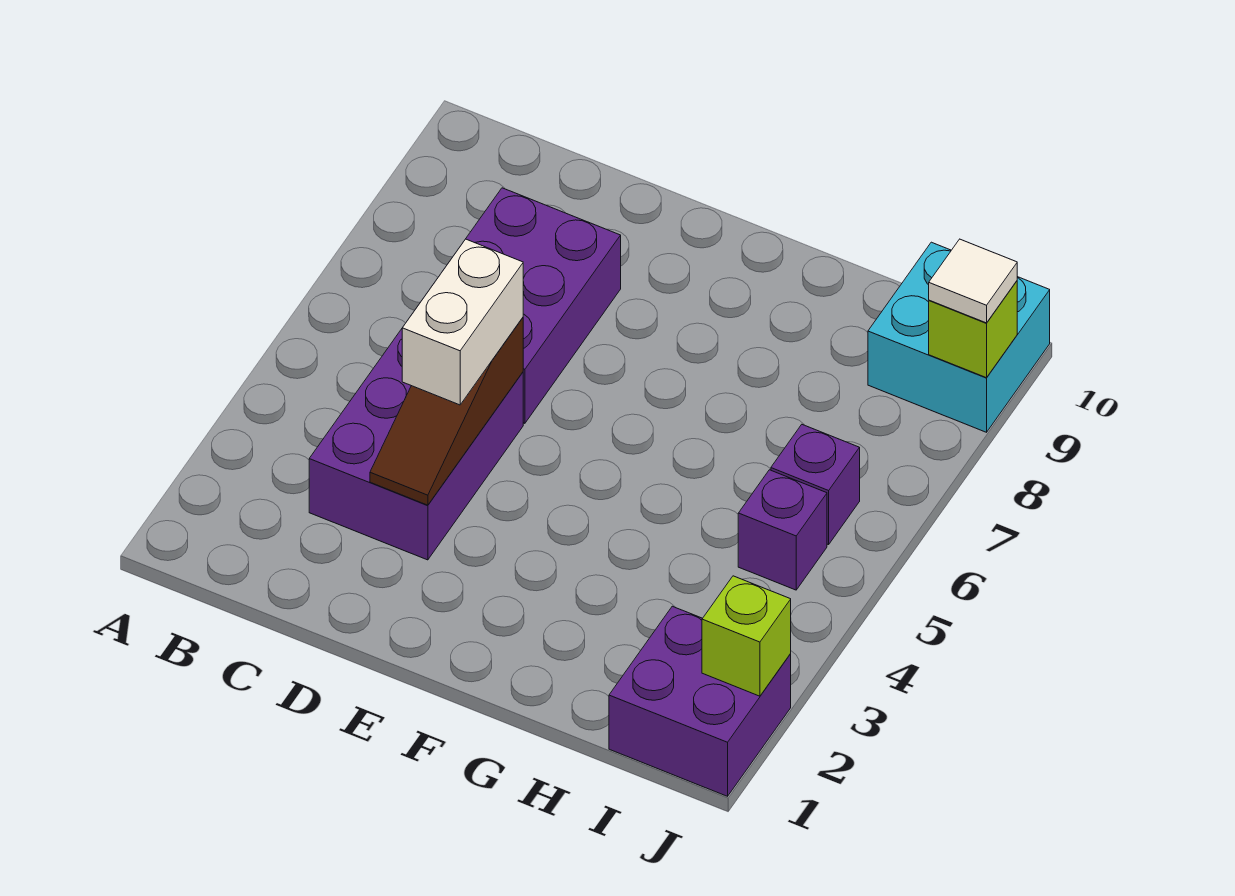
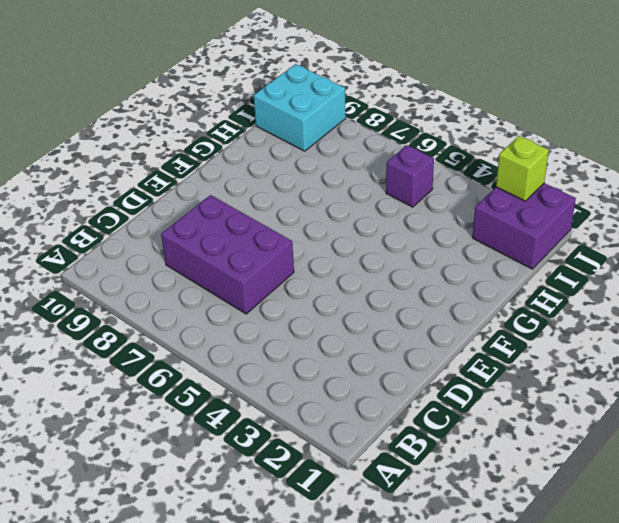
none -> purple 2x3 brick [309,329,523,560]
none -> purple 1x1 brick [771,425,860,545]

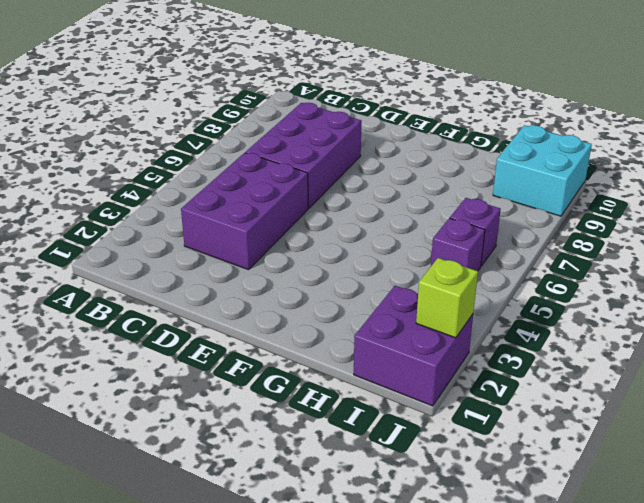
none -> brown 1x3 slope [370,318,523,505]
none -> lime 1x1 brick [929,281,1017,378]

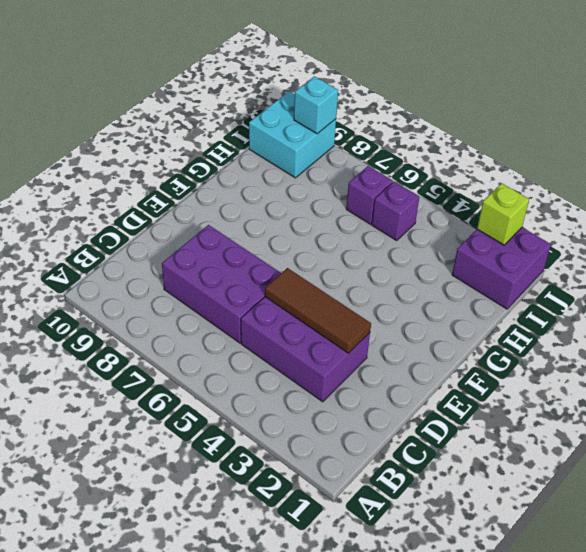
brown 1x3 tile [265,268,371,353] -> brown 1x3 slope [370,318,523,505]
cyan 1x1 brick [294,76,338,134] -> lime 1x1 brick [929,281,1017,378]
none -> white 1x2 brick [402,239,523,405]
none -> white 1x1 tile [929,239,1017,323]

